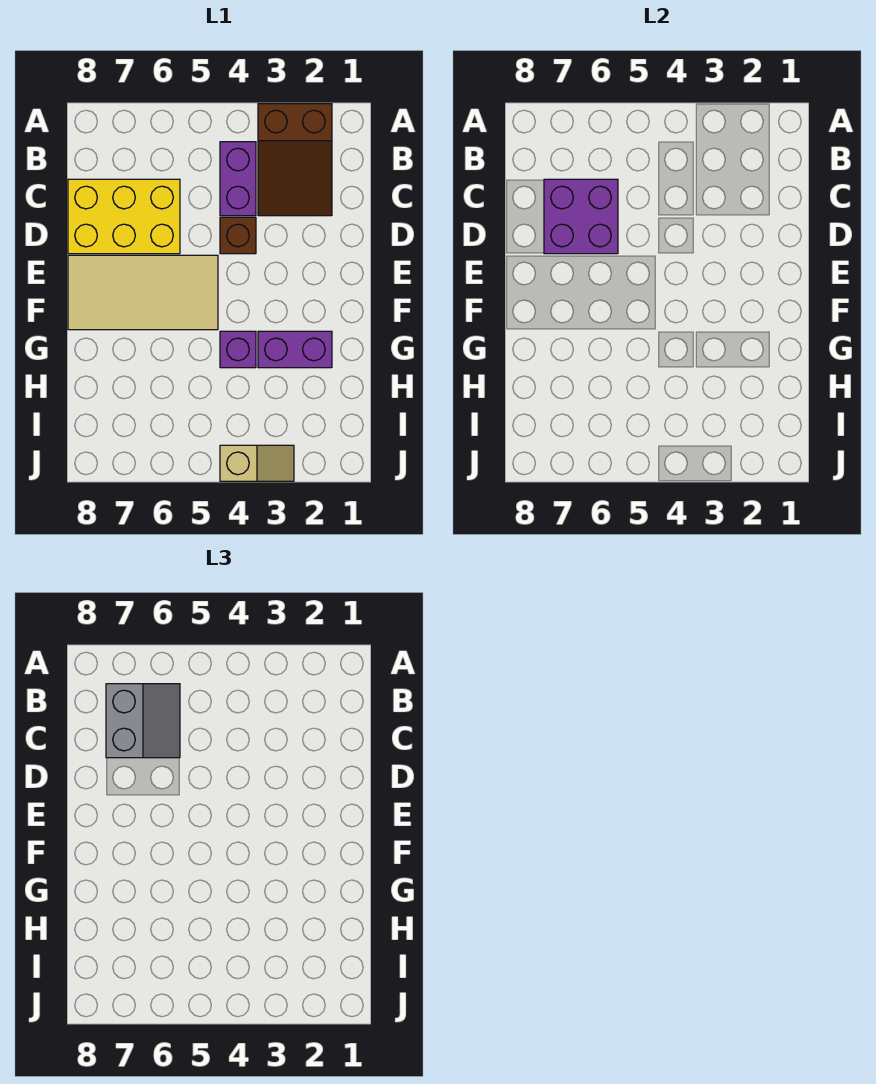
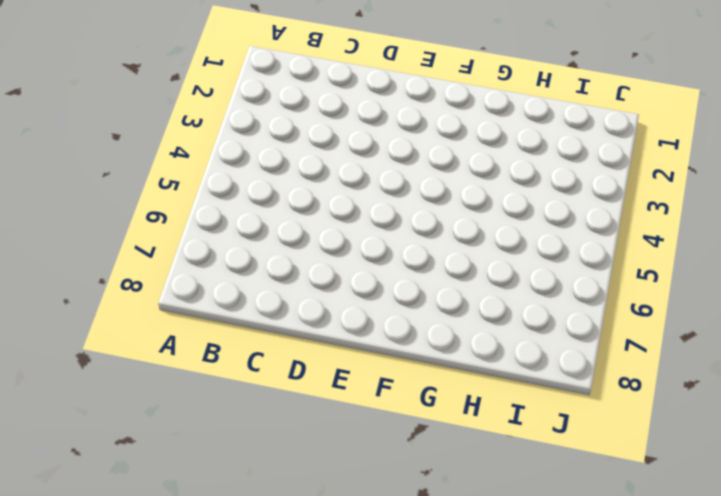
none -> brown 2x3 slope [258,104,332,216]
none -> purple 1x2 brick [220,142,256,216]

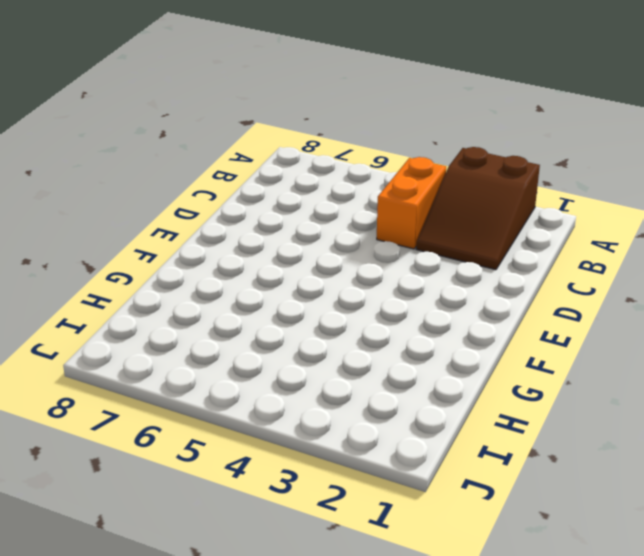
orange 1x2 brick [377,157,446,249] -> purple 1x2 brick [220,142,256,216]
none -> yellow 2x3 brick [68,179,180,254]
none -> brown 1x1 brick [220,217,256,254]

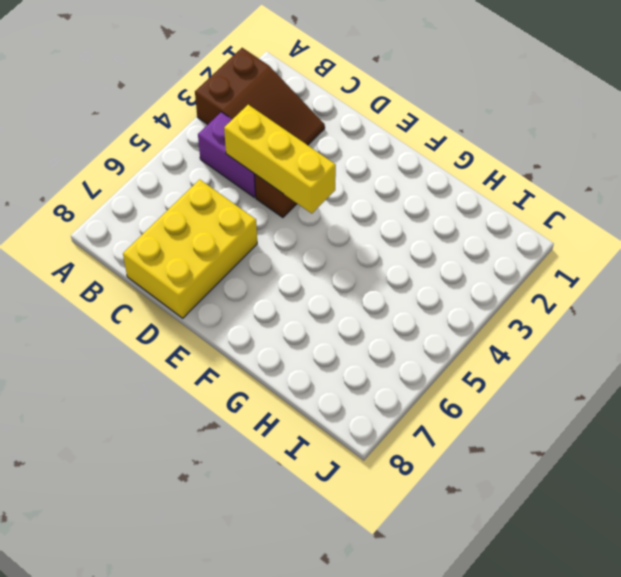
yellow 1x3 brick [224,105,336,214] -> none
none -> tan 2x4 tile [68,255,218,330]
none -> purple 1x2 brick [258,331,332,368]

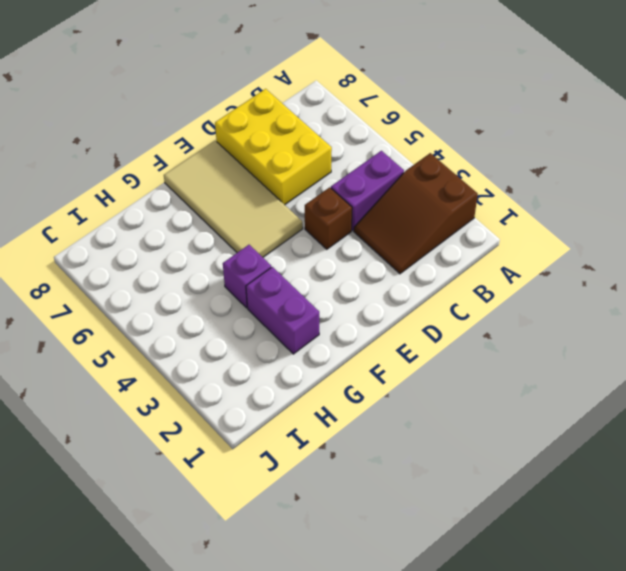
none -> tan 1x2 slope [220,445,294,481]
none -> purple 2x2 brick [544,179,618,254]

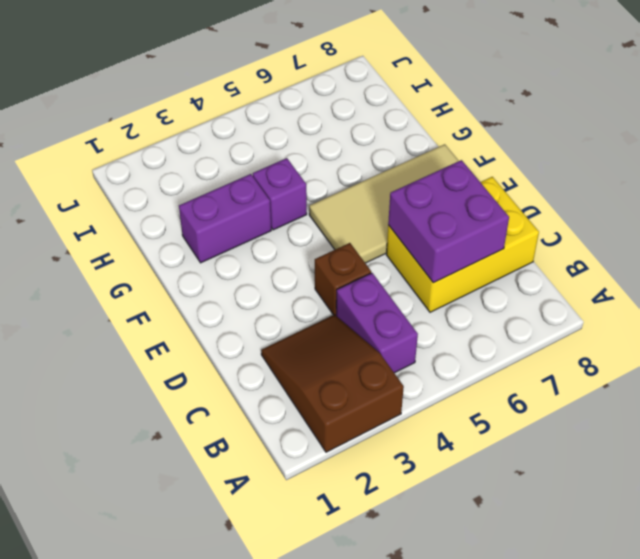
none -> tan 1x2 slope [220,445,294,481]
none -> grey 2x2 slope [106,684,180,758]

